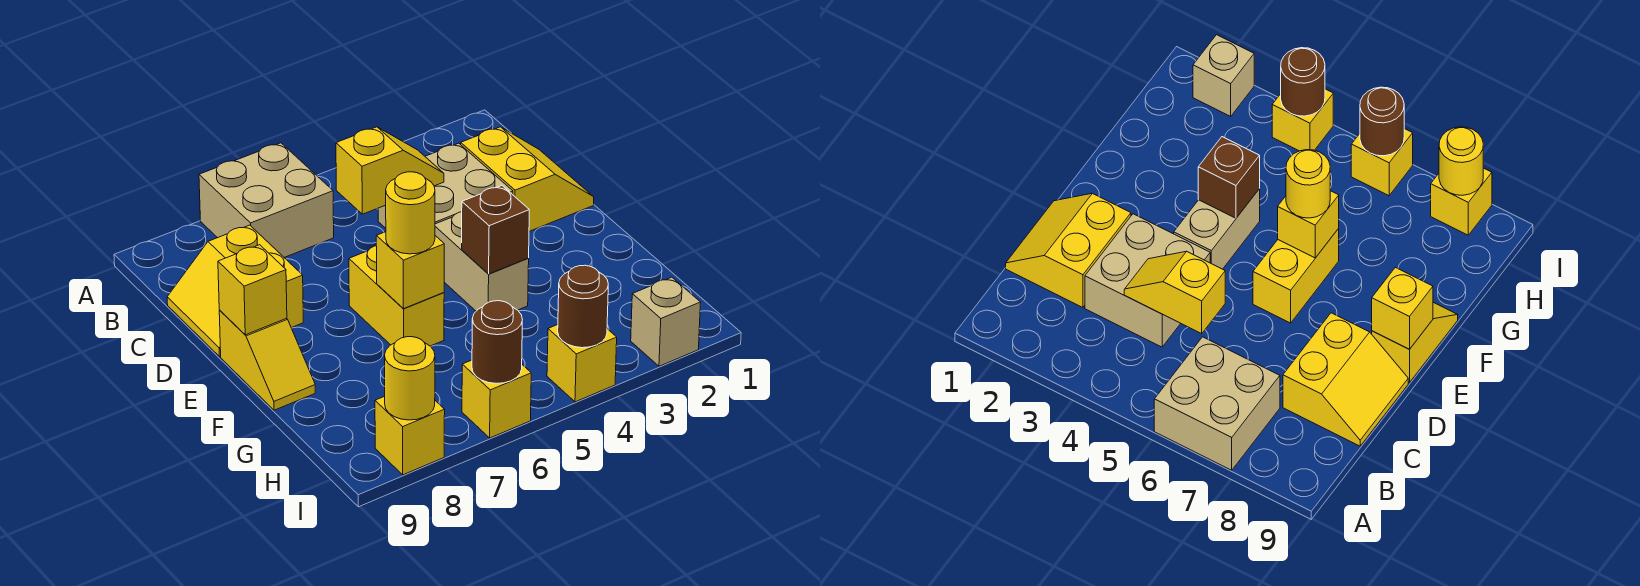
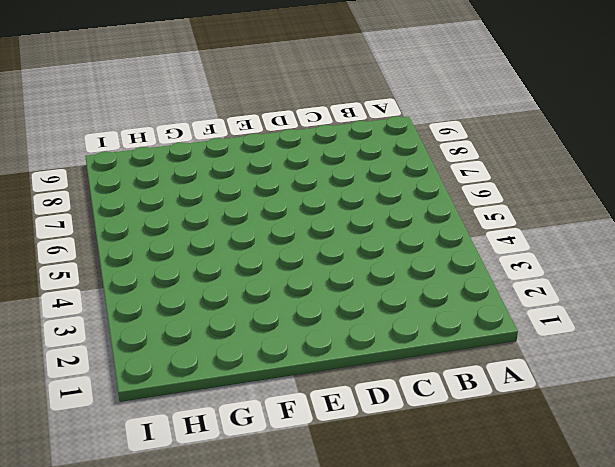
none -> tan 2x2 brick [199,143,334,257]
none -> yellow 2x2 slope [461,127,594,231]
none -> tan 2x2 brick [378,143,513,228]

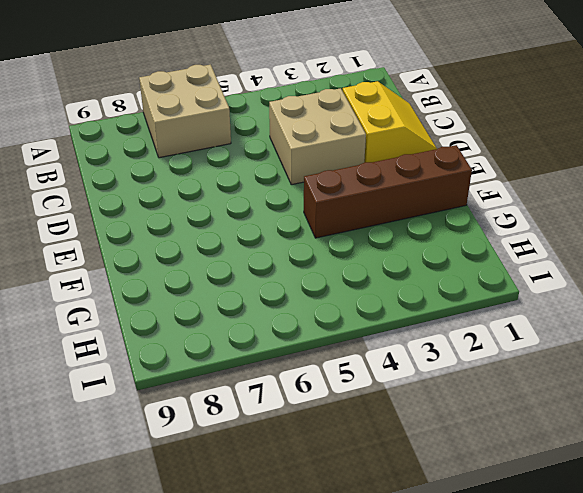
brown 1x4 brick [304,145,472,238] -> tan 1x2 brick [435,212,529,311]
none -> yellow 2x2 slope [167,225,303,357]
none -> yellow 1x2 brick [349,246,444,346]
none -> yellow 1x2 slope [219,310,315,410]

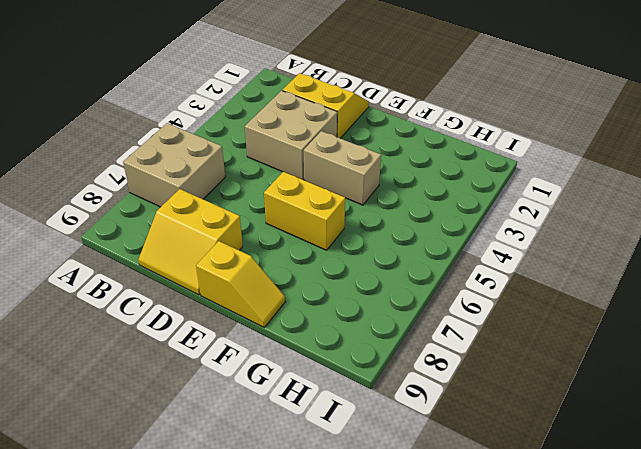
none -> tan 1x1 brick [631,277,701,366]
none -> yellow 1x1 brick [547,325,617,402]
none -> yellow 1x1 brick [462,360,531,438]

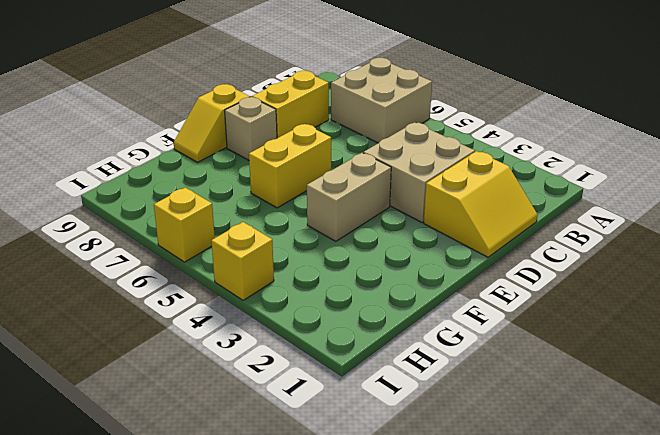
tan 1x1 brick [225,97,277,160] -> tan 1x1 brick moved to [631,277,701,366]
none -> yellow 1x1 brick [375,396,445,475]
none -> yellow 1x2 slope [336,127,444,214]
none -> yellow 1x1 brick [218,245,287,335]

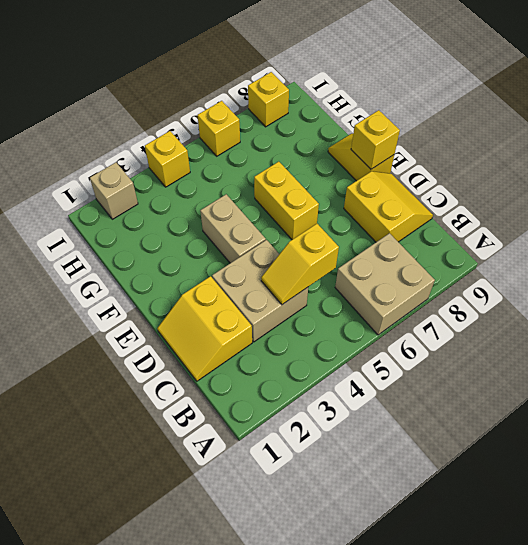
none -> brown 1x1 brick [462,186,529,274]
none -> yellow 1x1 brick [376,232,444,308]
none -> brown 1x1 round brick [558,265,608,348]

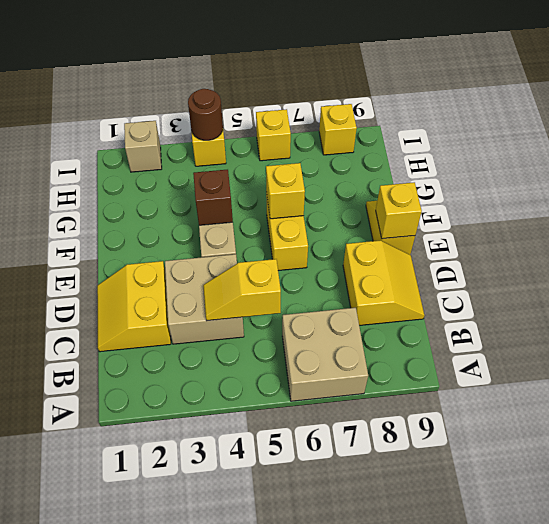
none -> brown 1x1 round brick [472,301,522,383]
none -> yellow 1x1 round brick [385,337,435,420]
none -> yellow 1x1 round brick [386,172,435,254]

